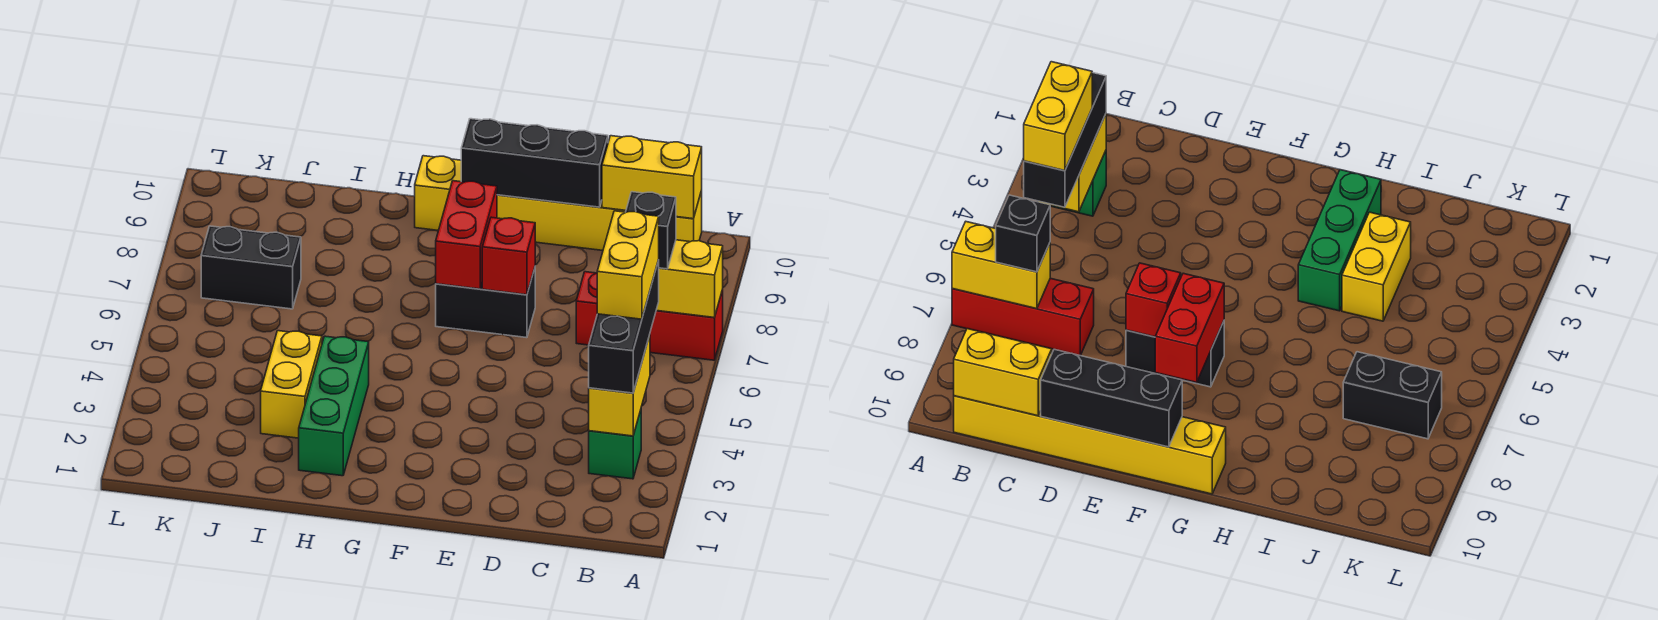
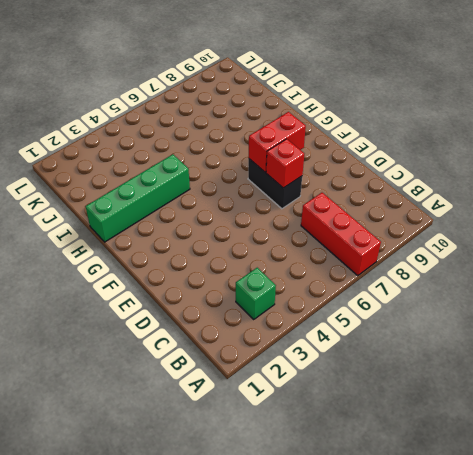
green 1x4 brick [86,154,190,242] -> green 1x3 brick [299,336,369,476]
none -> yellow 1x6 brick [415,156,702,250]
none -> yellow 1x2 brick [261,331,322,438]
none -> black 1x2 brick [201,226,301,309]

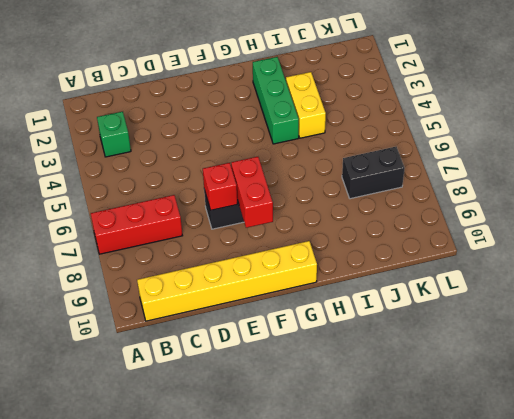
none -> yellow 1x2 brick [656,240,723,318]
none -> yellow 1x2 brick [589,335,650,436]
none -> yellow 1x2 brick [602,136,702,219]

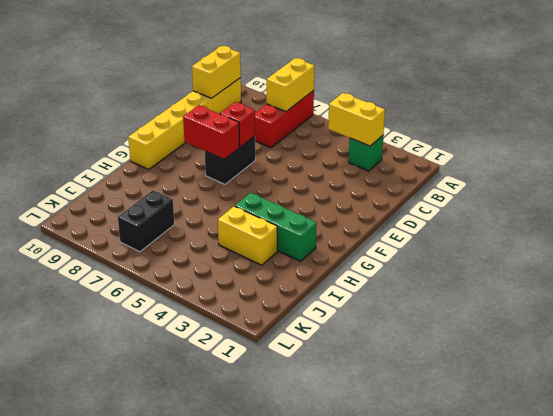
none -> black 1x3 brick [461,119,608,207]
none -> black 1x3 brick [589,260,659,393]
none -> black 1x1 brick [626,192,676,269]

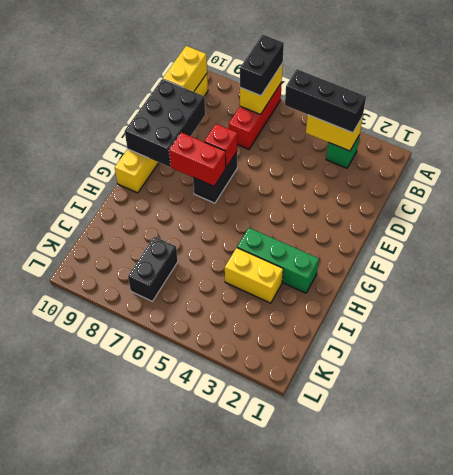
black 1x2 brick [240,35,284,96] -> black 1x1 brick [626,192,676,269]
black 2x3 brick [125,79,205,167] -> black 1x3 brick [461,119,608,207]
none -> yellow 1x2 brick [597,211,659,319]

